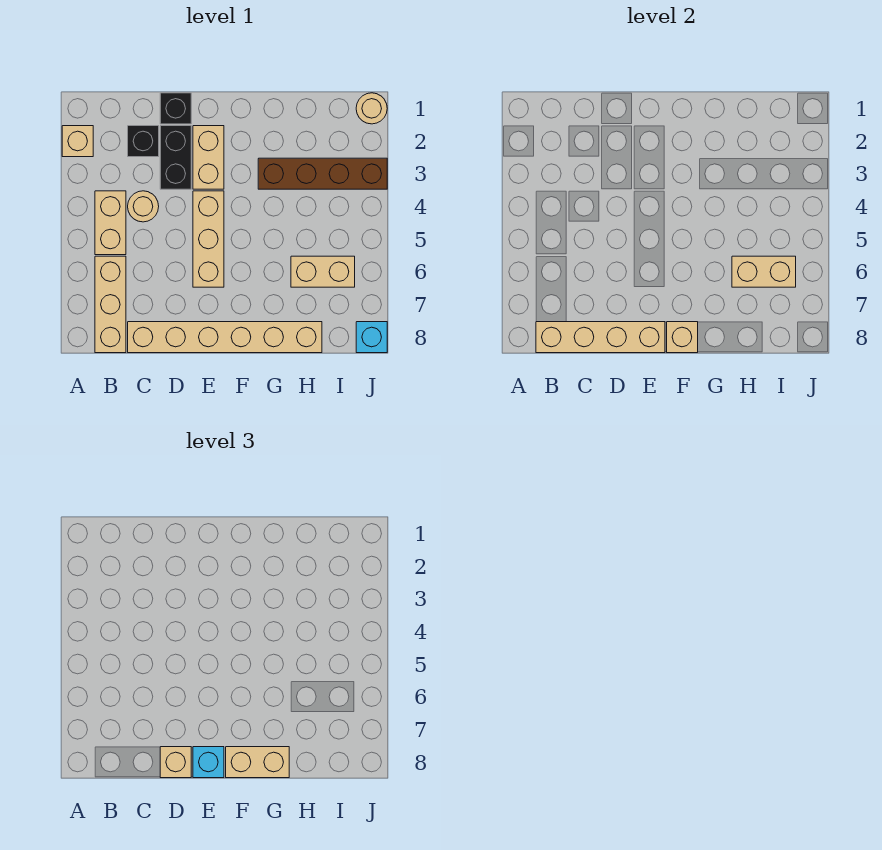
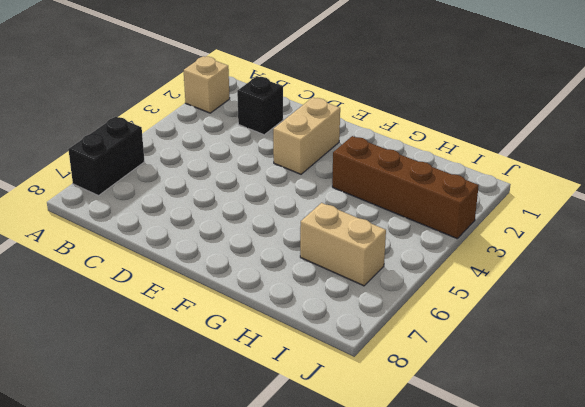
black 1x2 brick [68,117,145,196] -> black 1x2 brick moved to [160,126,191,189]
none -> tan 1x2 brick [95,191,126,255]
none -> tan 1x3 brick [95,256,126,353]
none -> tan 1x1 round brick [128,191,159,222]

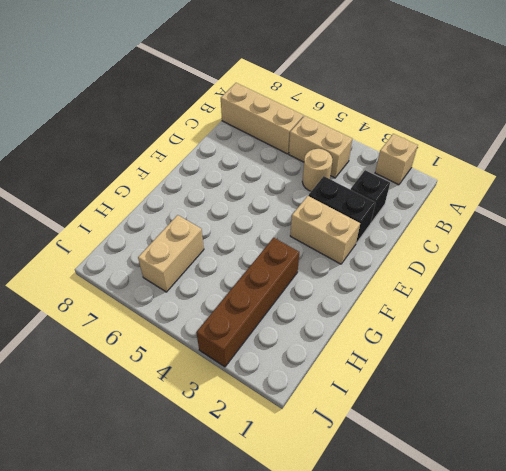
none -> tan 1x6 brick [128,322,322,353]
none -> black 1x1 brick [160,93,191,124]
none -> tan 1x3 brick [193,191,224,287]

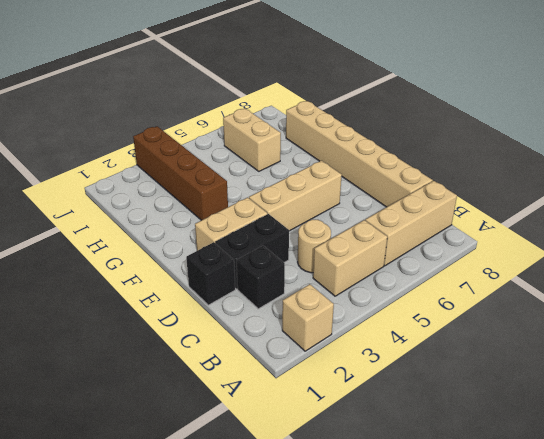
none -> tan 1x1 round brick [356,93,387,124]
none -> cyan 1x1 brick [356,322,387,353]
none -> tan 1x4 brick [536,322,665,353]

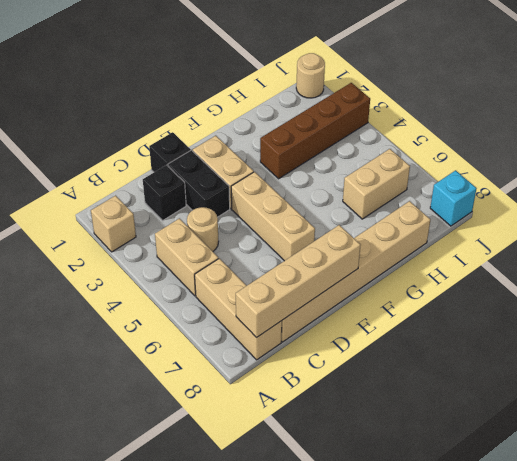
none -> tan 1x1 brick [667,322,698,353]
none -> tan 1x2 brick [732,256,796,287]
none -> tan 1x1 brick [160,747,191,778]

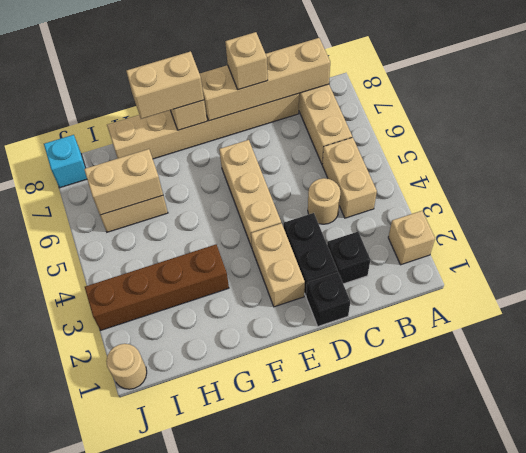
none -> cyan 1x1 brick [193,747,224,778]

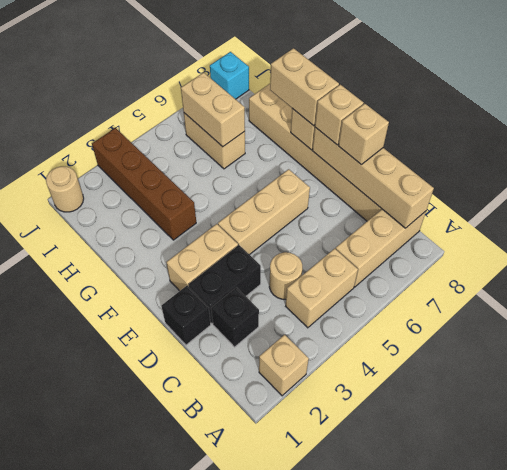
tan 1x1 brick [315,84,363,145] -> cyan 1x1 brick [193,747,224,778]

